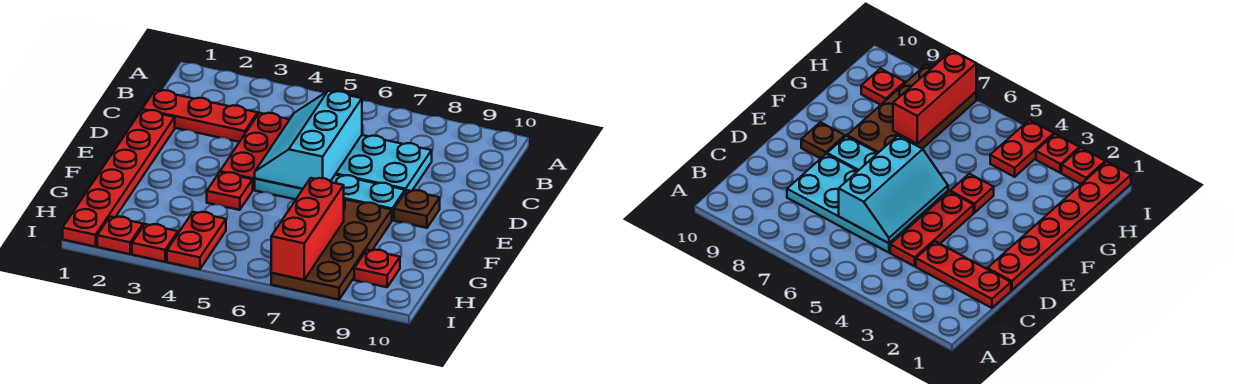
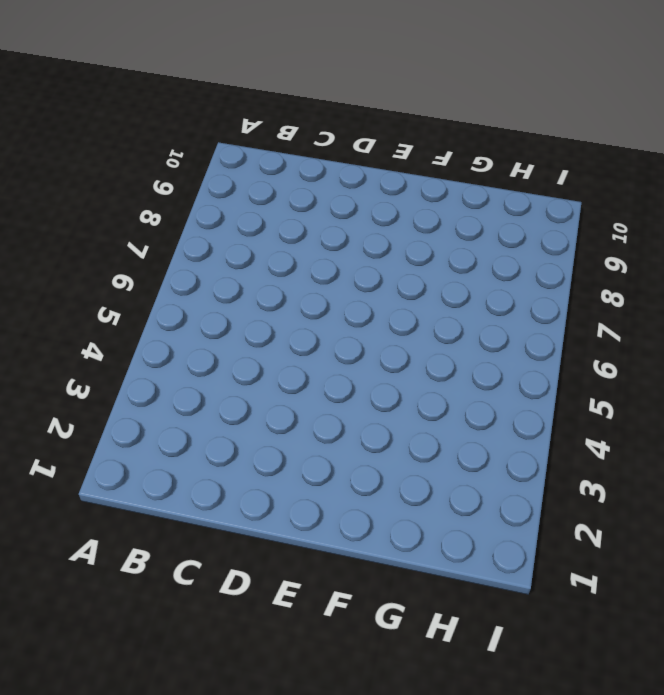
none -> red 1x3 plate [142,90,258,142]
none -> red 1x3 plate [220,113,290,190]
none -> cyan 2x4 plate [335,135,432,192]

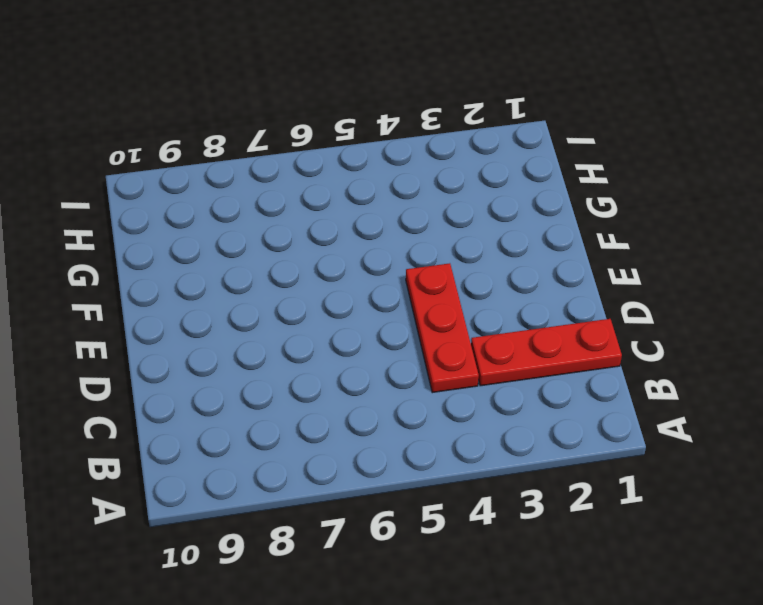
none -> cyan 2x4 plate [335,135,432,192]
none -> red 1x6 plate [63,110,175,247]
none -> cyan 1x4 plate [255,175,405,220]

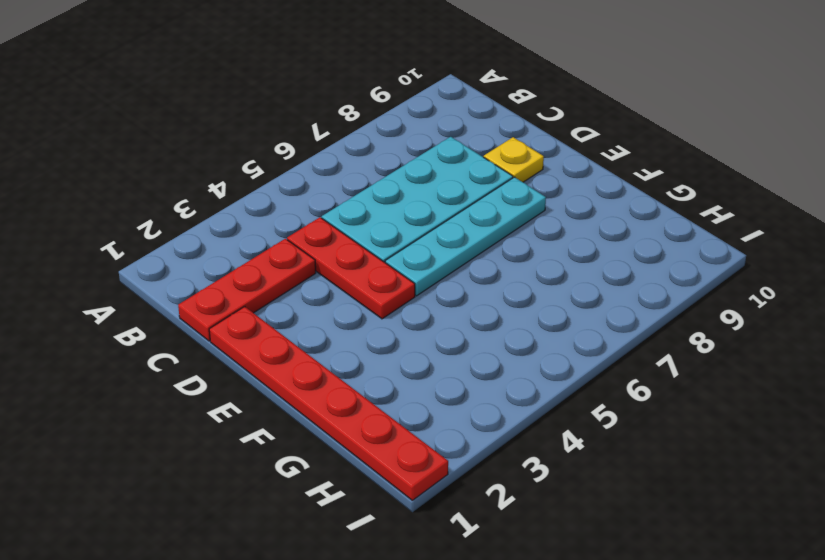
yellow 1x1 plate [484,137,544,182] -> none
none -> brown 1x1 plate [394,190,440,228]
none -> red 1x1 plate [207,172,253,210]
none -> brown 2x4 plate [271,199,392,300]

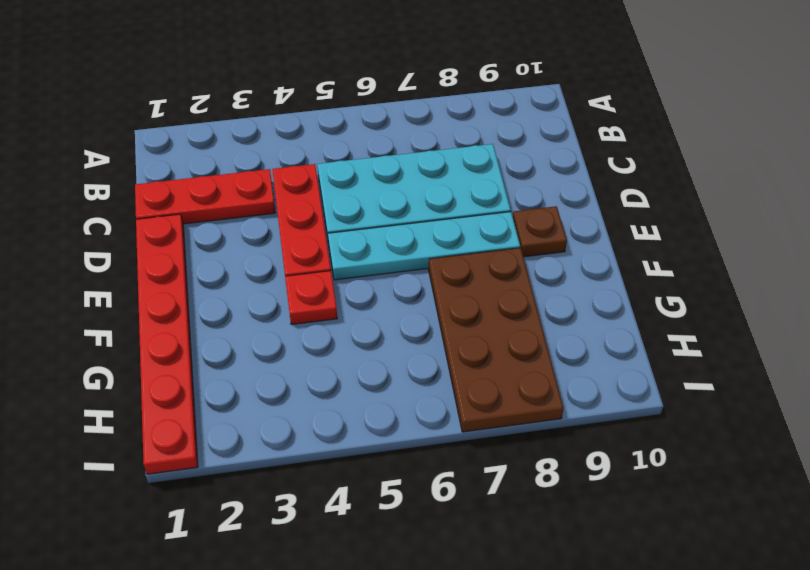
none -> red 1x2 plate [167,212,226,269]
none -> red 1x1 plate [354,250,400,287]
none -> red 1x1 plate [97,217,143,254]

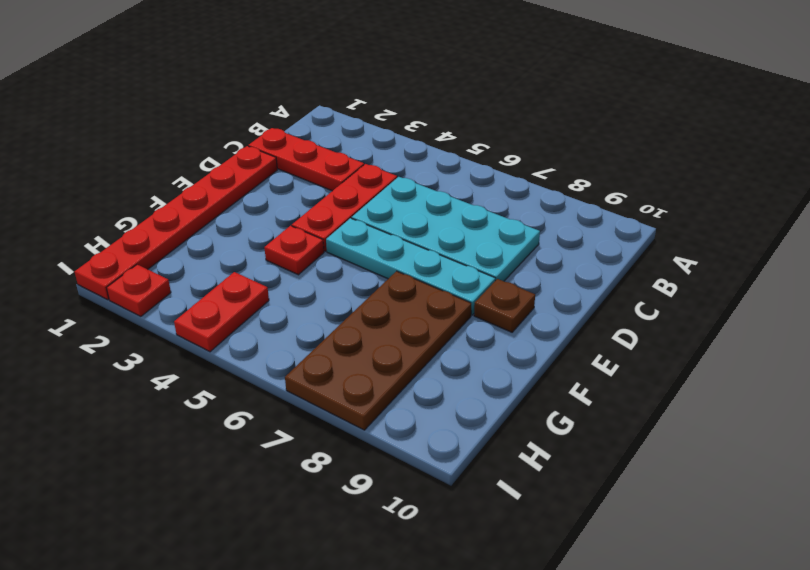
none -> red 1x1 plate [354,250,400,287]
none -> red 1x1 plate [132,224,178,262]
none -> cyan 2x3 slope [255,91,362,189]

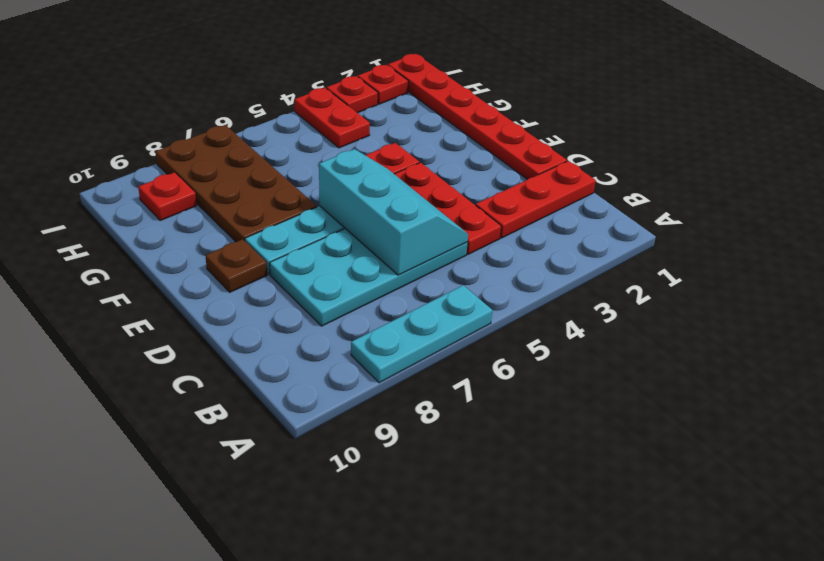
cyan 1x3 plate [351,285,492,383] -> none
none -> red 1x3 brick [271,178,344,280]

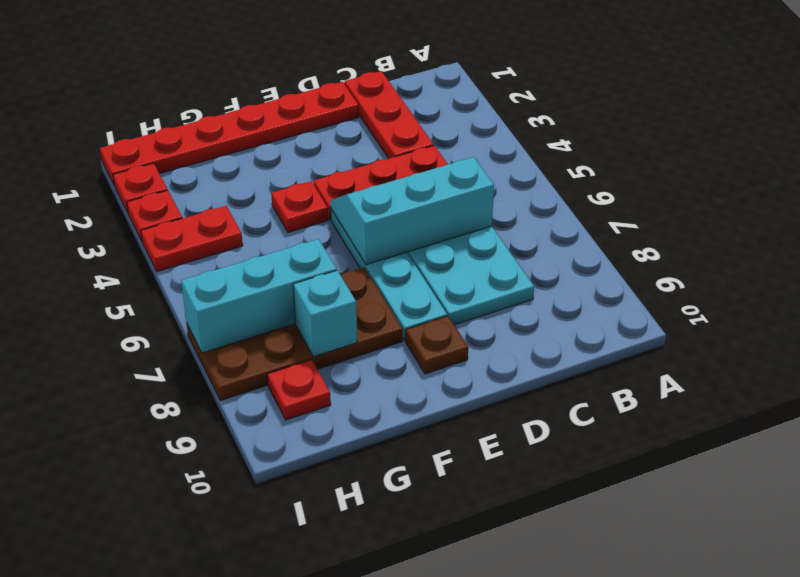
cyan 1x3 brick [181,239,337,353] -> red 1x3 brick [271,178,344,280]
cyan 1x1 brick [293,270,357,357] -> none

